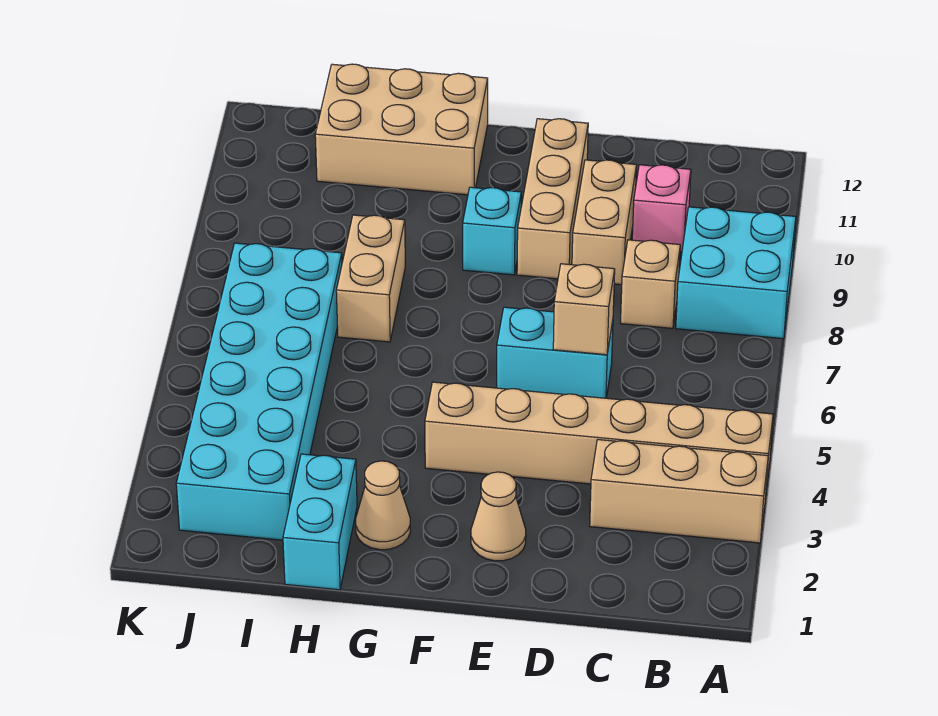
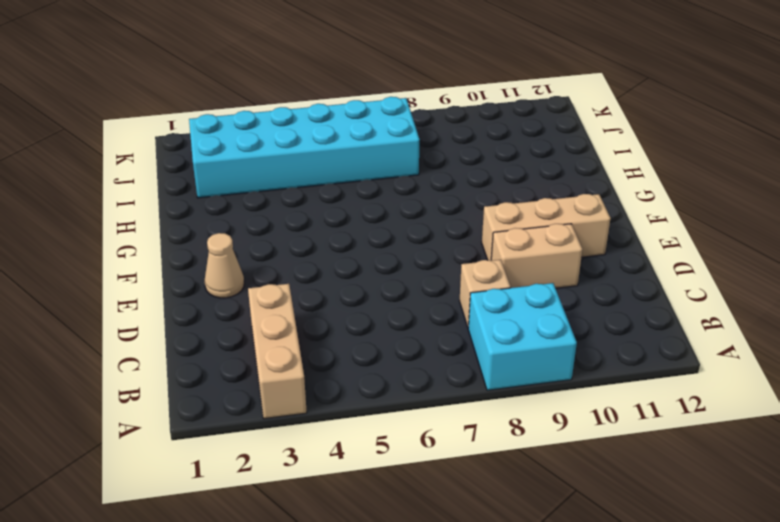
none -> tan 1x6 brick [425,382,773,499]
none -> pink 1x1 brick [632,165,691,252]
none -> cyan 1x2 brick [497,307,613,398]

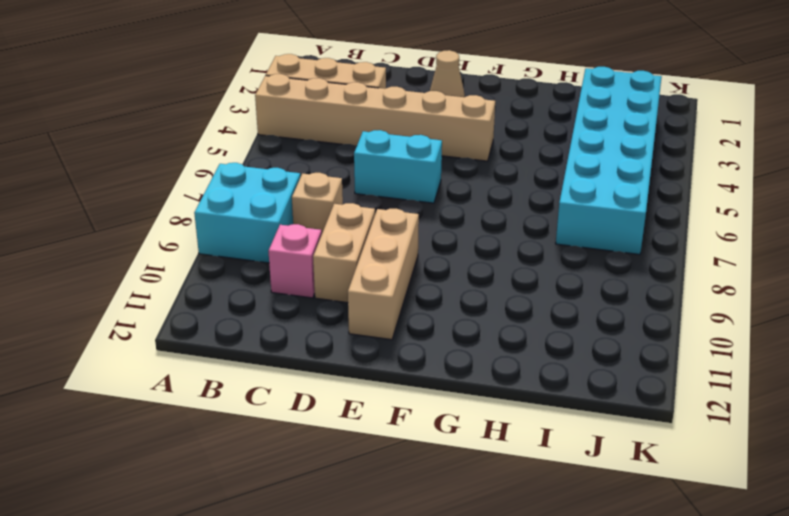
none -> cyan 1x1 brick [463,187,521,275]
none -> tan 1x1 cone [356,461,410,550]
none -> tan 2x3 brick [315,64,488,195]

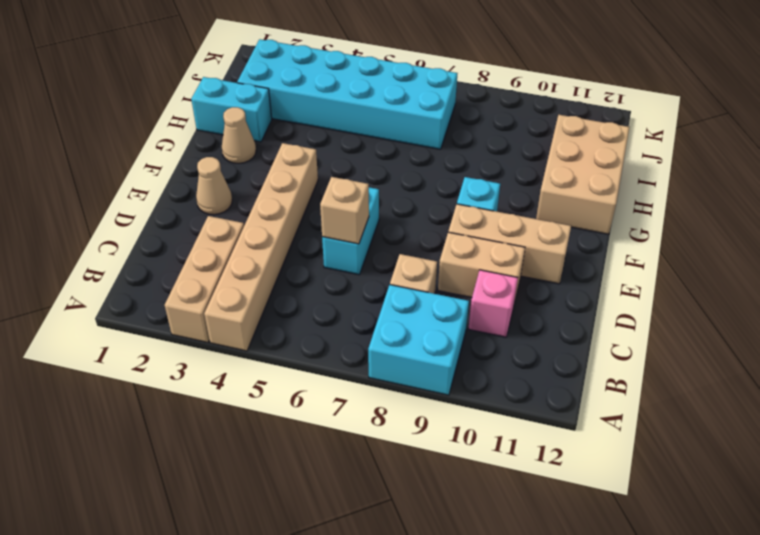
none -> tan 1x2 brick [336,215,405,342]

